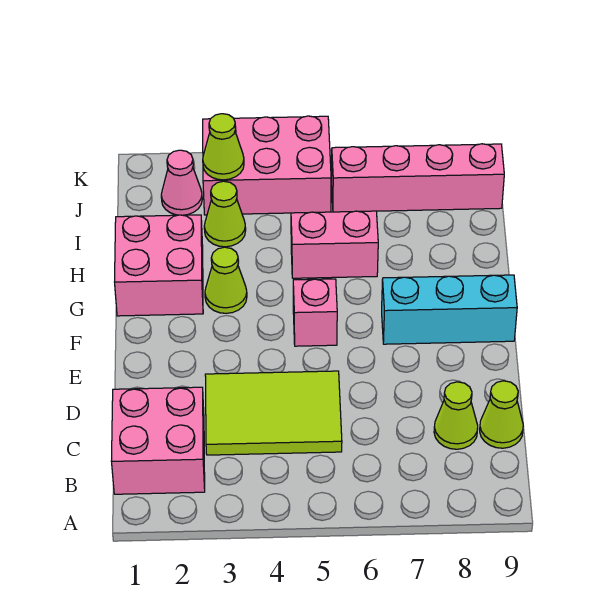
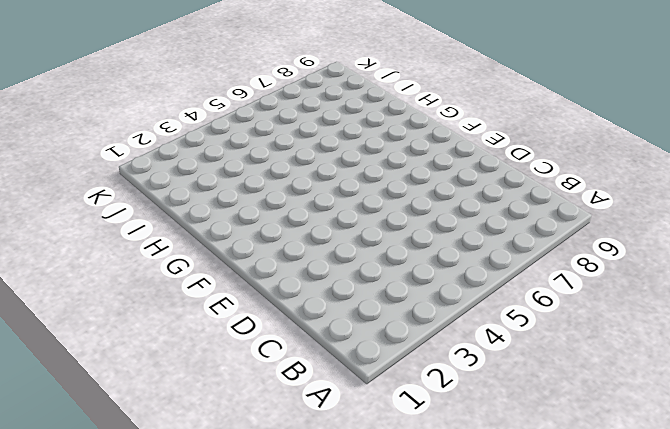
none -> pink 2x2 brick [112,387,205,494]
none -> lime 2x3 tile [205,371,342,455]
none -> lime 1x1 cone [434,382,478,449]

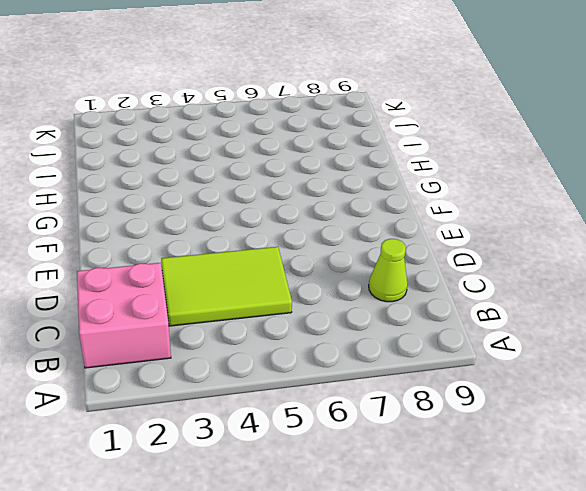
none -> lime 1x1 cone [480,381,523,448]
none -> pink 1x1 brick [293,279,337,346]
none -> cyan 1x3 brick [382,275,517,344]

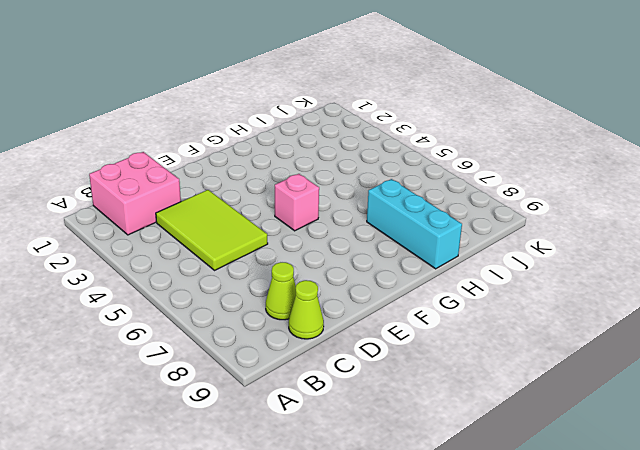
cyan 1x3 brick [367,179,462,269] -> cyan 1x3 brick moved to [382,275,517,344]
none -> pink 2x2 brick [115,215,203,316]
none -> lime 1x1 cone [205,247,247,313]
none -> pink 1x2 brick [291,211,378,278]

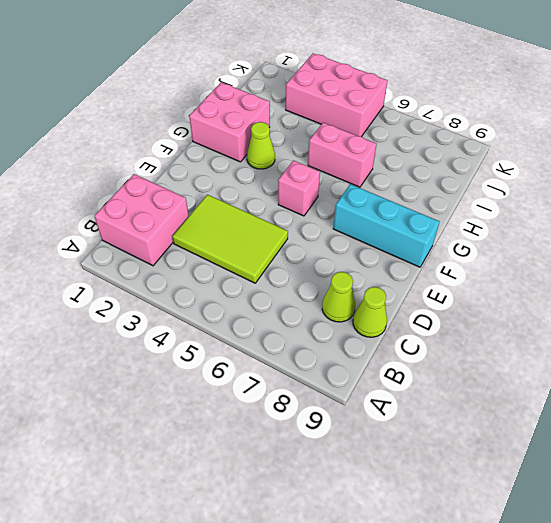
none -> lime 1x1 cone [204,181,246,247]
none -> pink 1x1 cone [161,150,202,215]
none -> pink 1x4 brick [332,144,504,212]

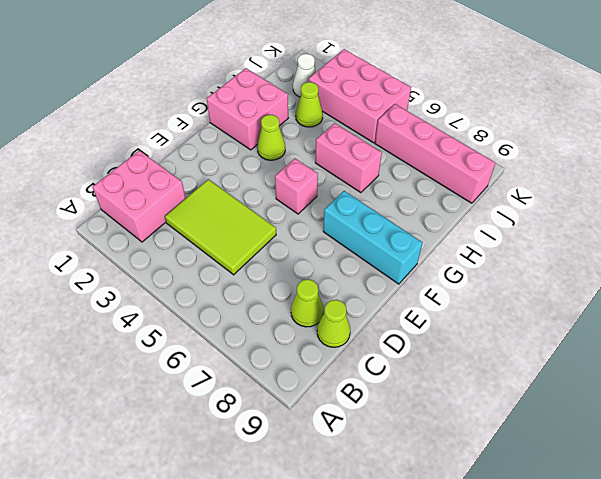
white 1x1 cone [293,54,316,97] -> pink 1x1 cone [161,150,202,215]
none -> lime 1x1 cone [203,114,244,180]

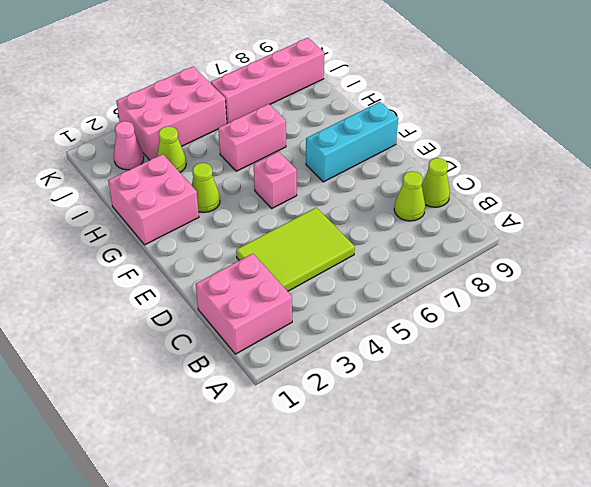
none -> lime 1x1 cone [203,114,244,180]

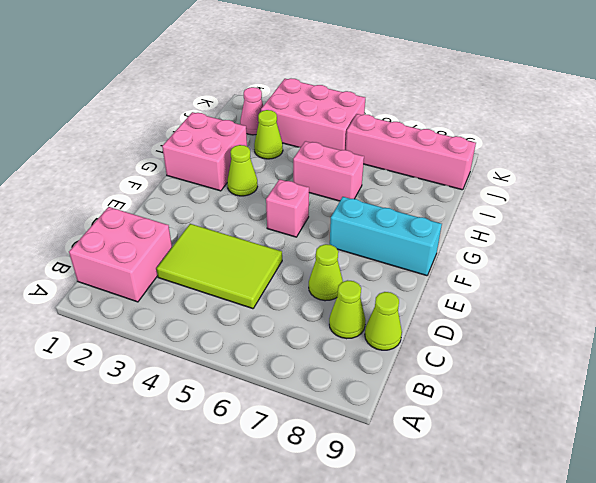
lime 1x1 cone [309,244,343,301] -> lime 1x1 cone moved to [203,114,244,180]

